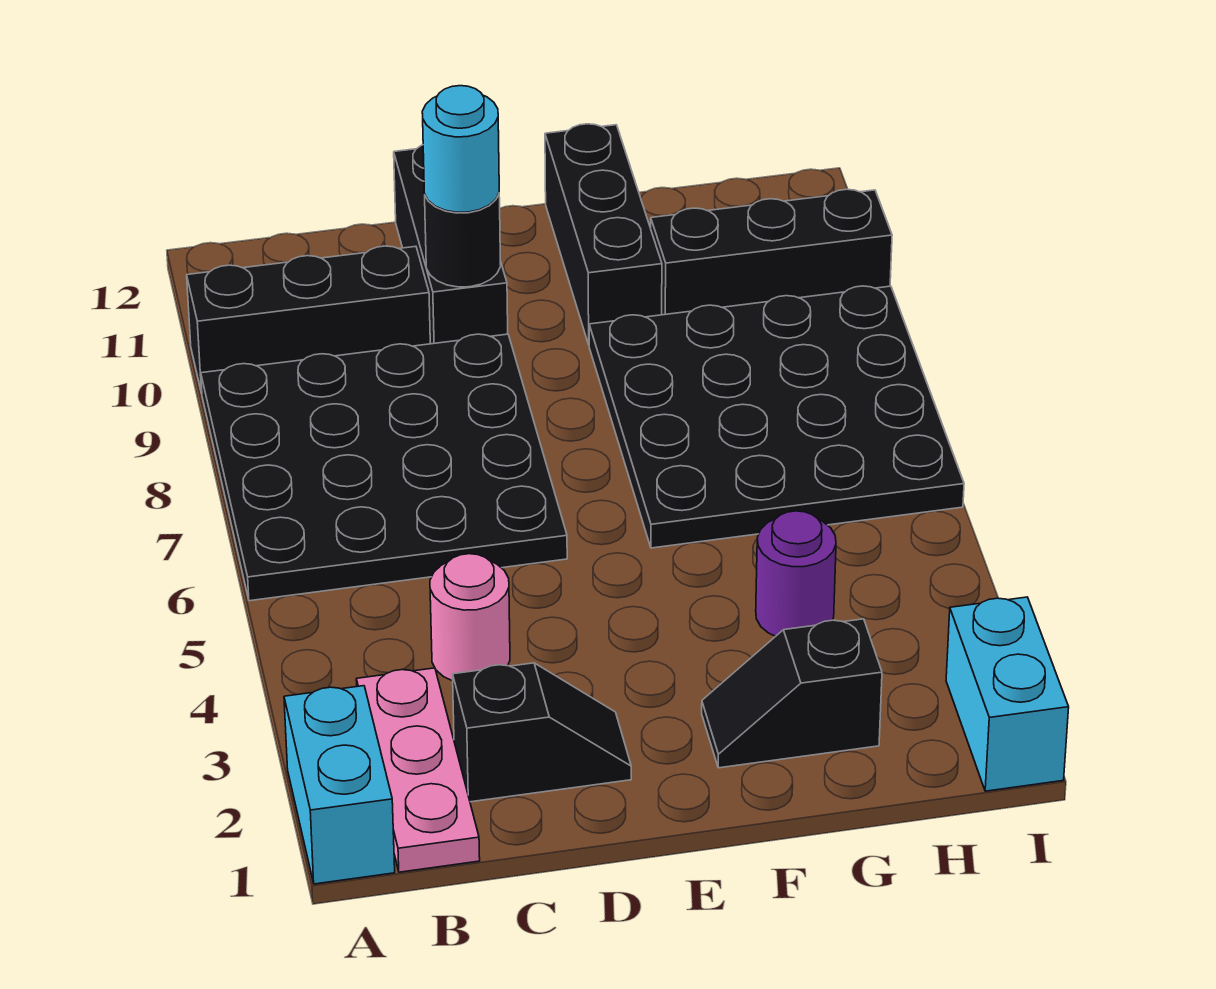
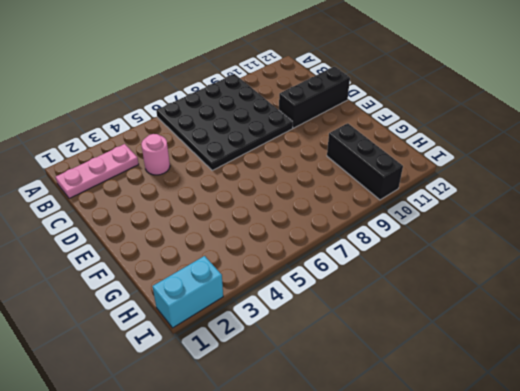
none -> cyan 1x2 brick [284,686,395,884]
none -> black 1x3 brick [187,246,430,393]
none -> black 1x2 slope [453,663,631,802]

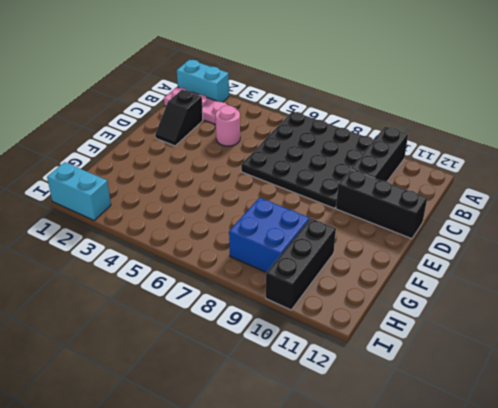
blue 2x2 brick [229,198,309,273] -> black 4x4 plate [589,286,964,548]
none -> black 1x2 slope [702,619,882,768]
none -> black 1x3 brick [545,124,662,345]
none -> purple 1x1 round brick [756,511,836,636]

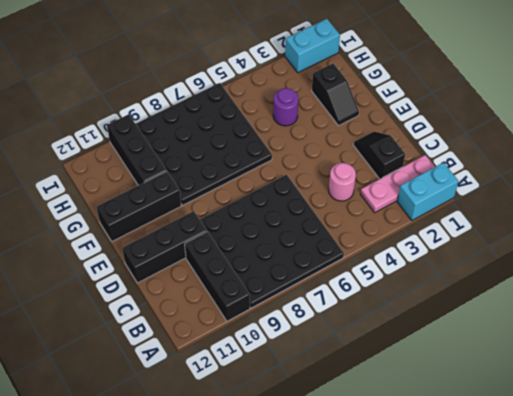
none -> black 1x1 round brick [425,194,501,287]
none -> cyan 1x1 round brick [422,86,499,212]

